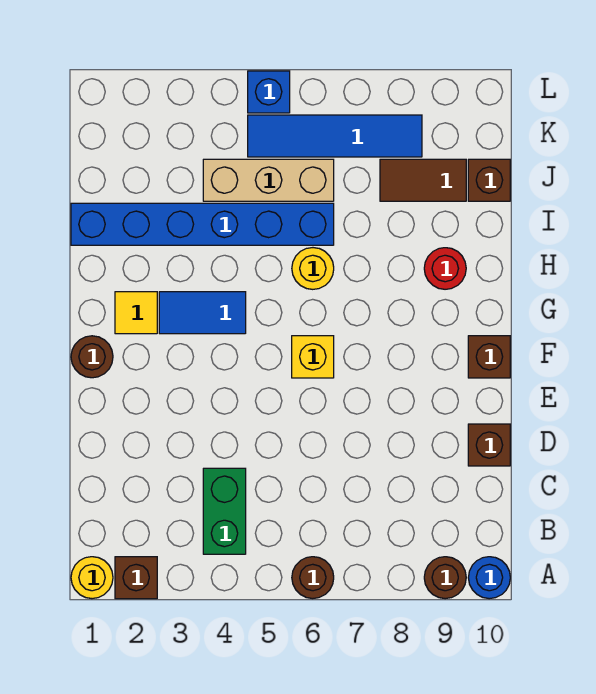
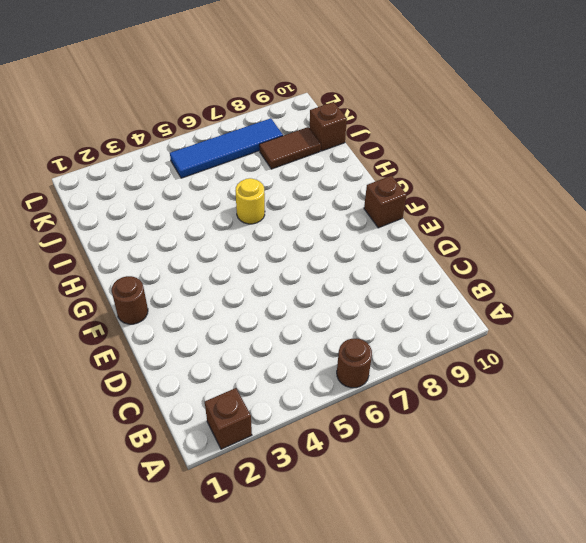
none -> yellow 1x1 round brick [71,557,113,599]
none -> brown 1x1 round brick [424,557,466,599]
none -> blue 1x1 round brick [468,557,510,599]

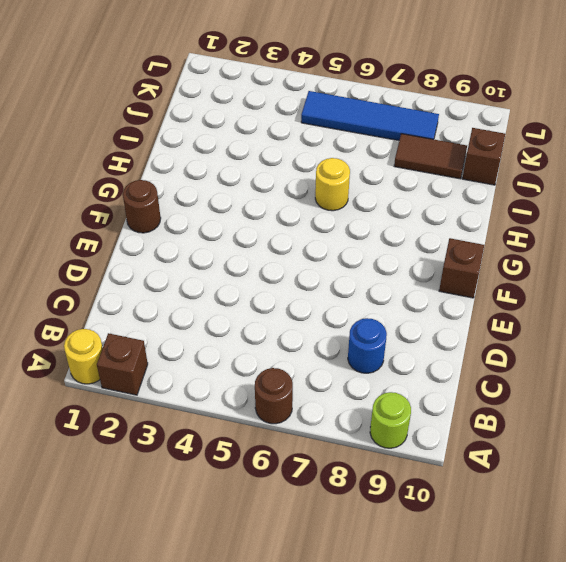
lime 1x1 round brick [370,392,411,448] -> brown 1x1 round brick [424,557,466,599]
blue 1x1 round brick [348,318,387,373] -> blue 1x1 round brick moved to [468,557,510,599]
none -> green 1x2 brick [203,468,246,554]
none -> brown 1x1 brick [468,424,510,466]
none -> yellow 1x1 brick [292,336,334,378]

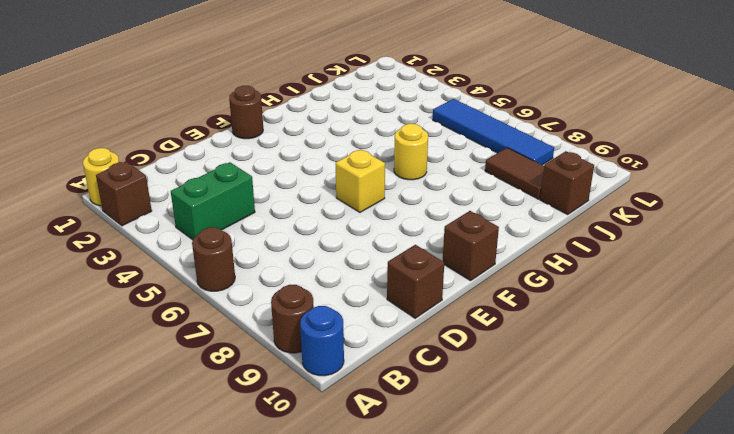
none -> yellow 1x1 tile [115,292,157,334]
none -> blue 1x2 tile [159,292,246,334]
none -> red 1x1 round brick [424,248,466,289]

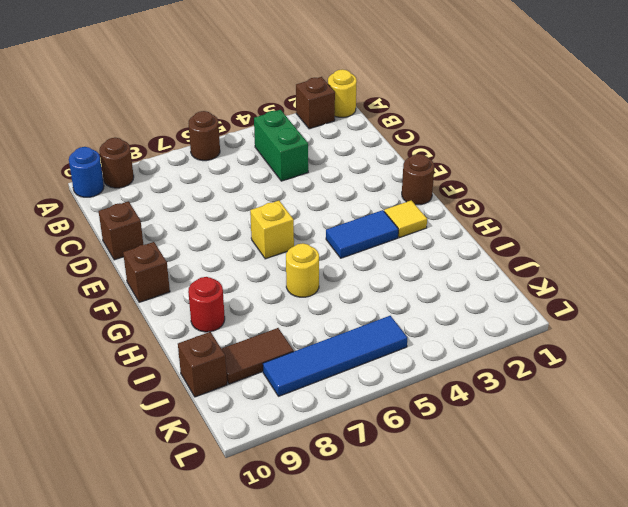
none -> blue 1x6 brick [71,203,334,245]
none -> tan 1x3 brick [203,159,334,201]
none -> blue 1x1 brick [248,71,290,113]

